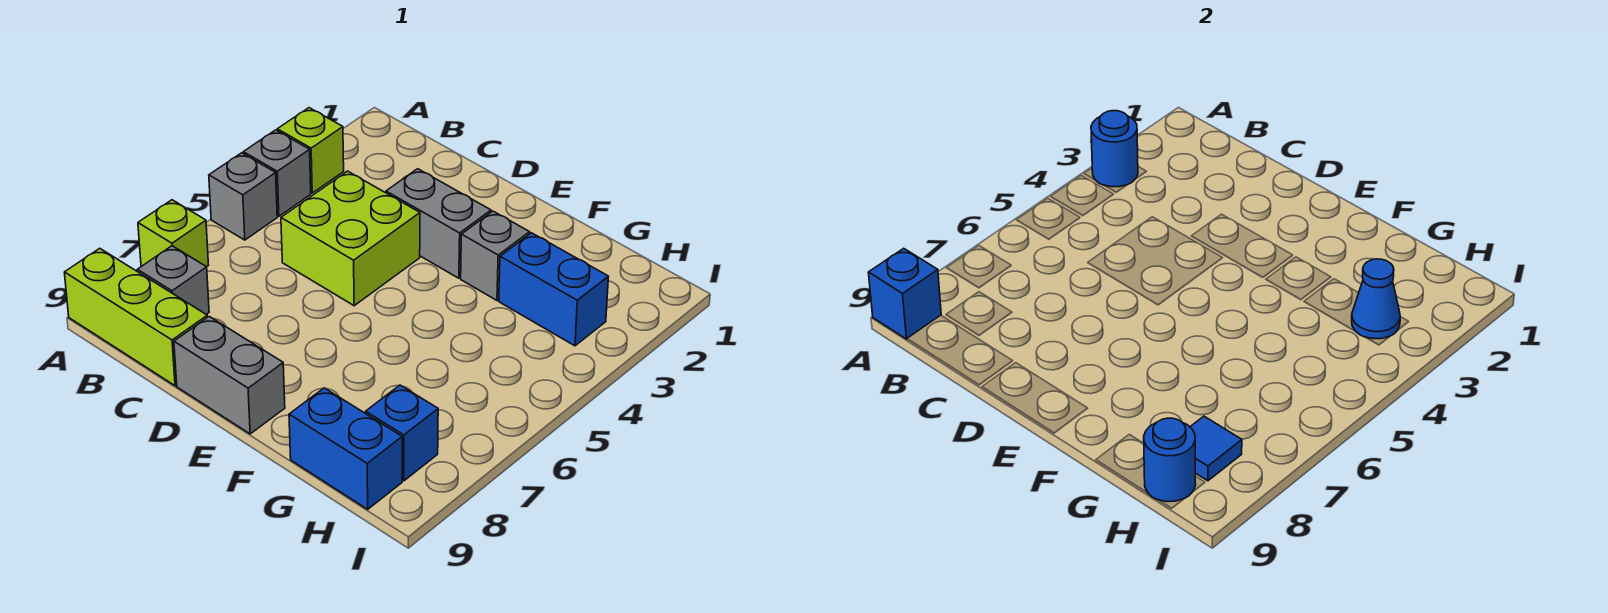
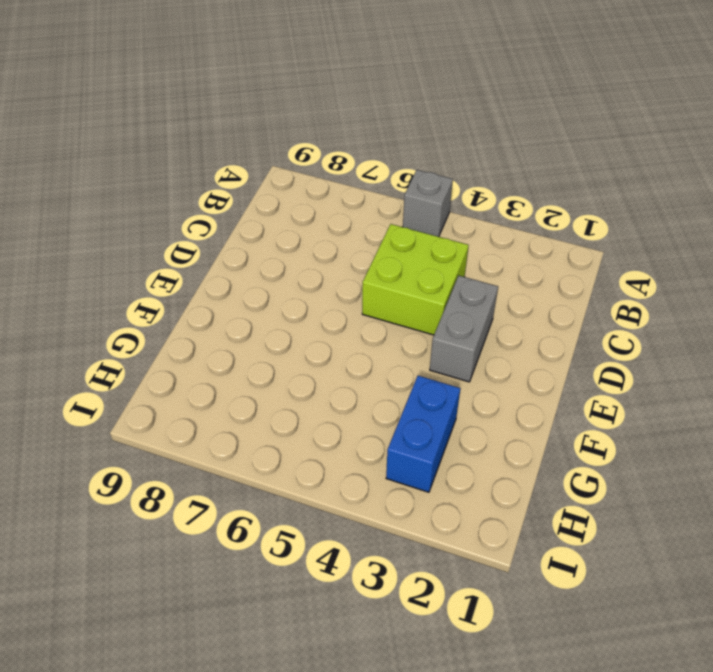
none -> lime 1x1 brick [277,108,344,193]
none -> grey 1x1 brick [243,130,311,216]
none -> lime 1x1 brick [138,200,208,267]

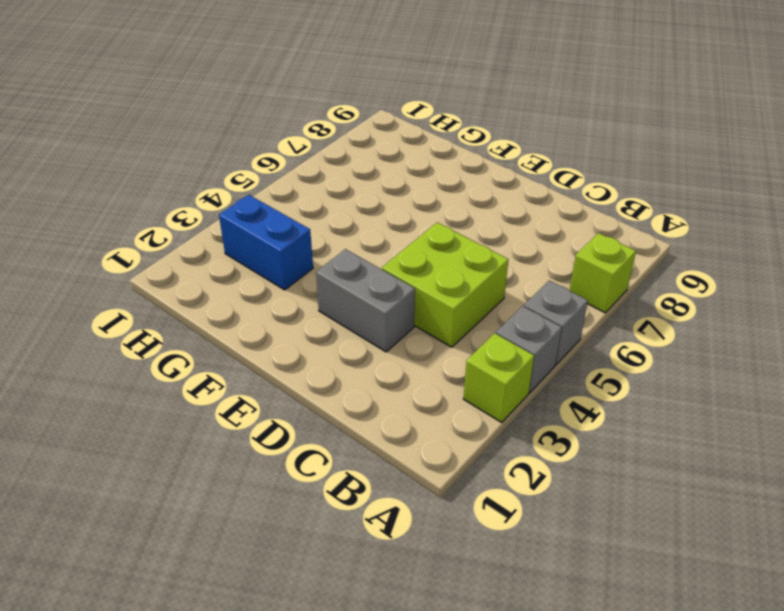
none -> lime 1x3 brick [64,248,207,386]
none -> grey 1x1 brick [137,246,209,314]
none -> grey 1x2 brick [174,317,285,434]

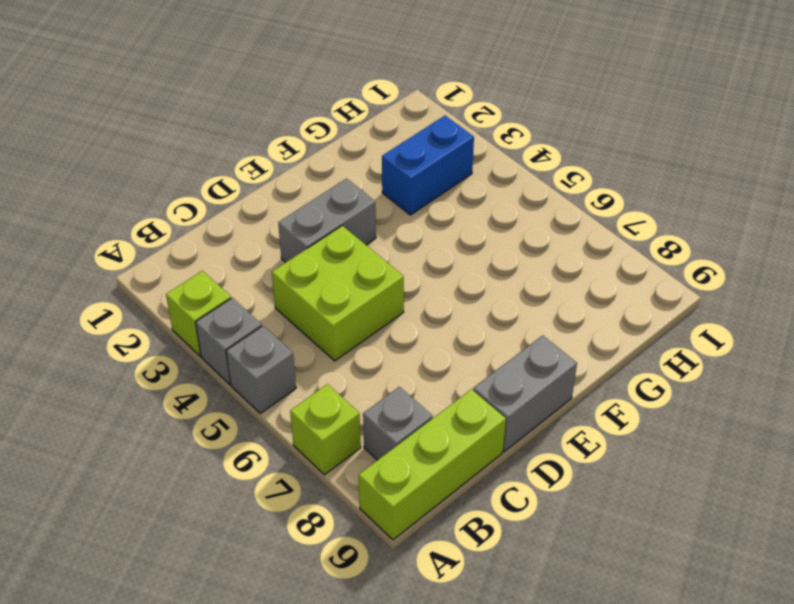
none -> grey 1x1 brick [461,211,530,300]
none -> blue 1x2 brick [289,388,402,509]
none -> blue 1x1 brick [366,385,438,481]

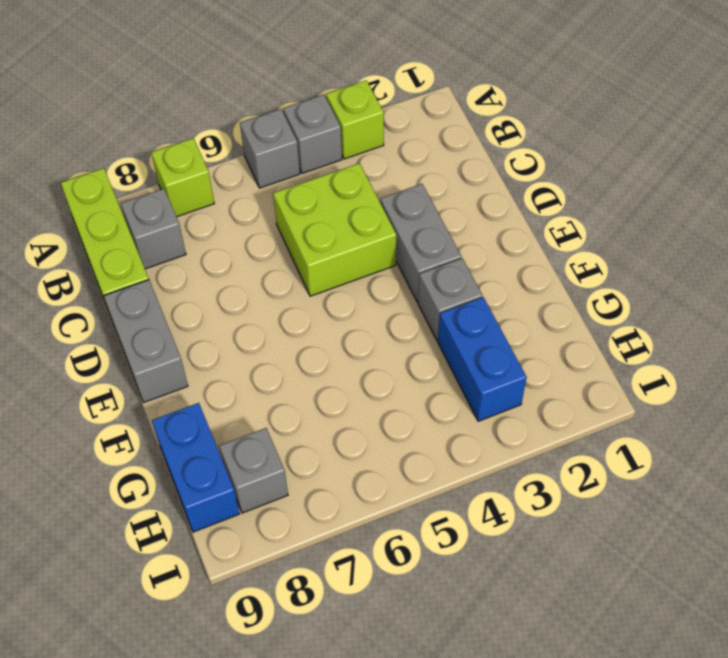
grey 1x1 brick [219,428,288,513] -> blue 1x1 brick [366,385,438,481]
none -> blue 1x1 round brick [1091,111,1138,187]
none -> blue 1x1 brick [868,248,941,339]
none -> blue 1x1 cone [1352,259,1400,339]

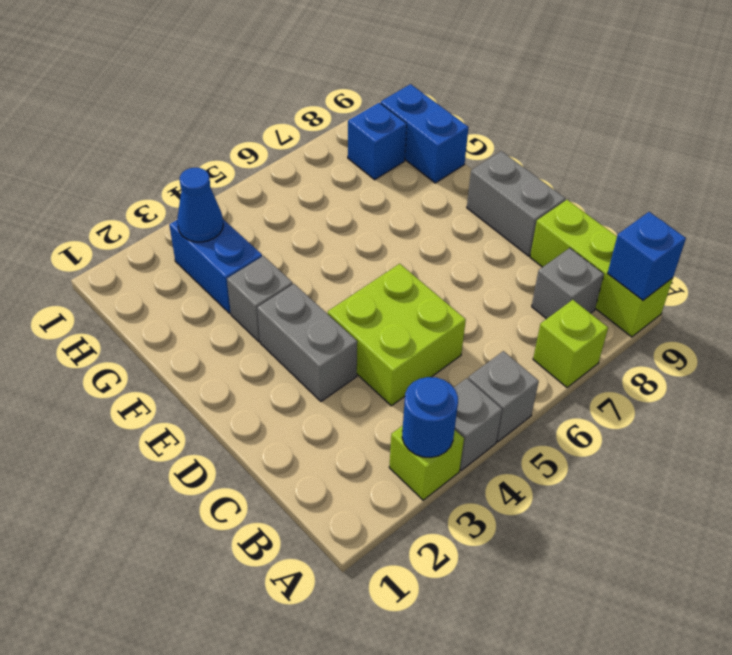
none -> blue 1x1 tile [1190,416,1242,481]
none -> blue 1x1 round brick [1144,418,1196,502]

